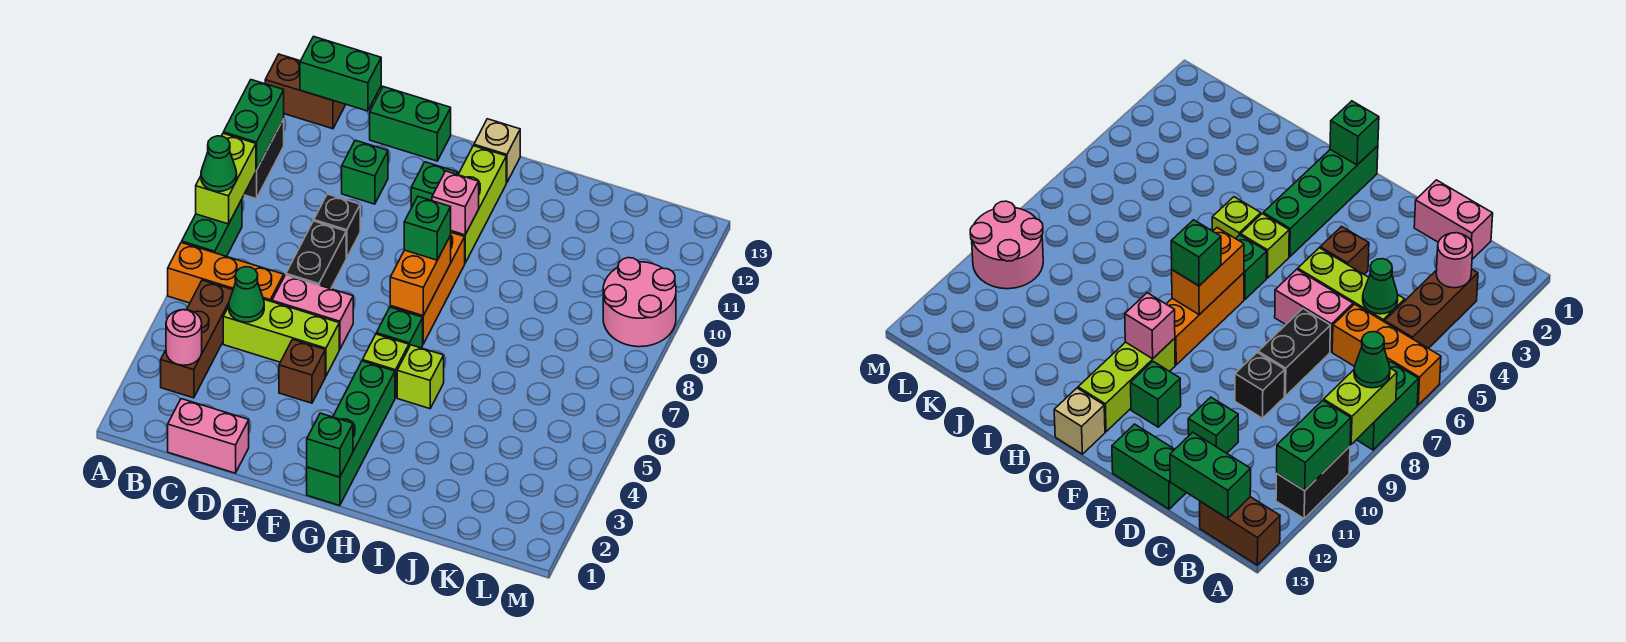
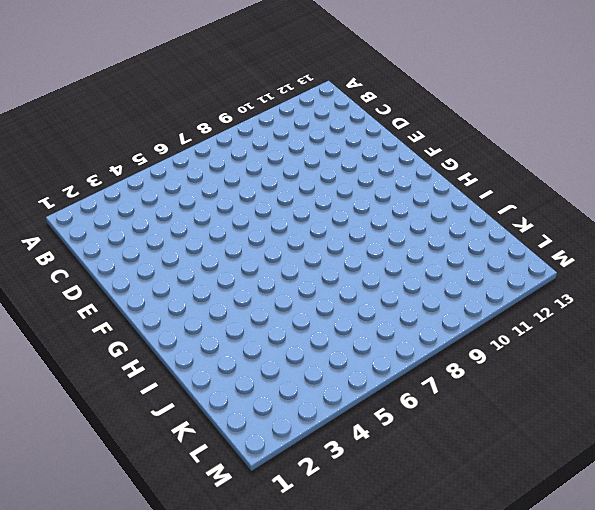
none -> orange 1x3 brick [168,242,284,303]
none -> green 1x2 brick [182,199,242,256]
none -> black 1x2 brick [244,119,284,199]
none -> brown 1x2 brick [265,54,346,129]

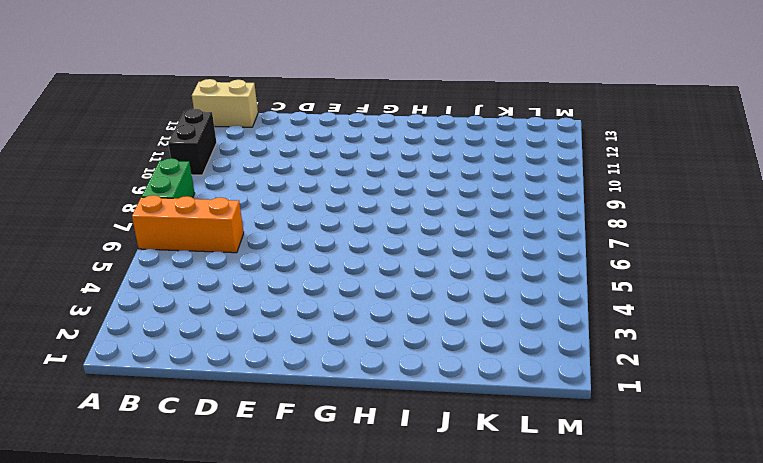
tan 1x2 brick [192,79,258,127] -> brown 1x2 brick [265,54,346,129]
none -> brown 1x3 brick [161,280,233,398]
none -> pink 1x2 brick [168,399,249,473]
none -> lime 1x3 brick [223,299,339,376]
none -> pink 1x2 brick [272,275,353,349]

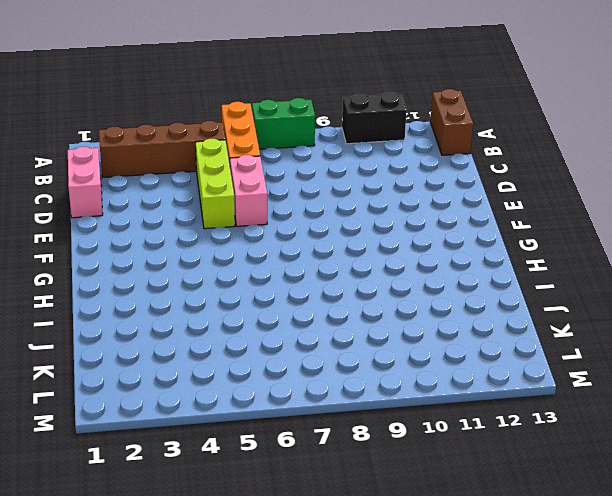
brown 1x4 brick [99,121,225,177] -> brown 1x3 brick [161,280,233,398]
none -> black 1x2 brick [286,221,346,289]
none -> black 1x1 brick [314,194,360,258]
none -> green 1x1 brick [342,140,388,204]
none -> green 1x2 brick [370,87,451,161]

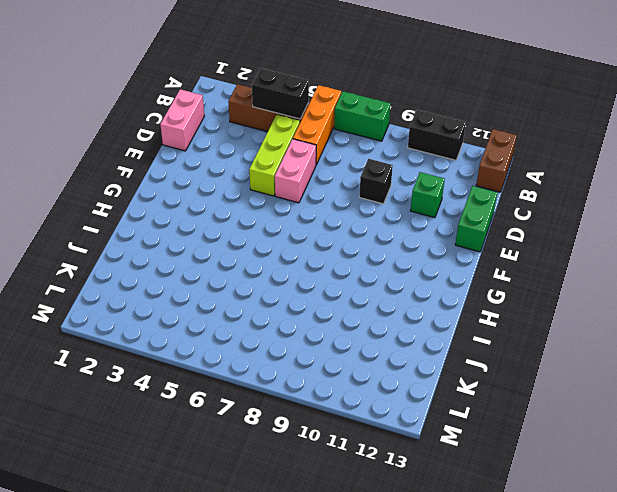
black 1x2 brick [252,68,309,119] -> black 1x2 brick moved to [286,221,346,289]
none -> brown 1x1 brick [279,340,325,403]
none -> green 1x1 brick [411,162,458,208]
none -> green 1x4 brick [307,361,395,506]
none -> lime 1x1 brick [362,334,409,398]

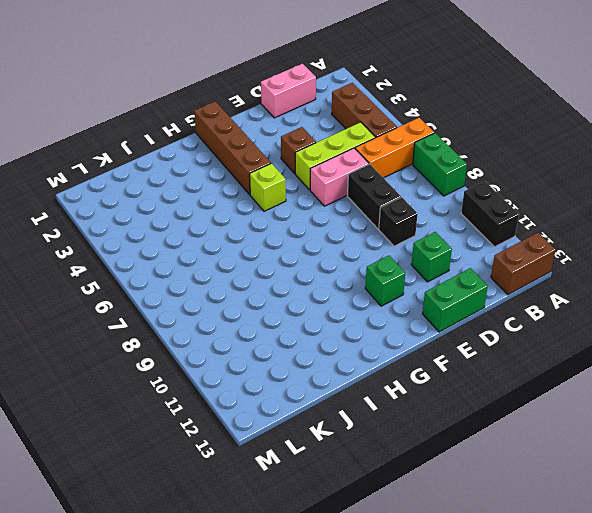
brown 1x4 brick [194,101,271,195] -> green 1x4 brick [307,361,395,506]
none -> green 1x1 brick [376,307,423,348]
none -> orange 1x3 brick [390,233,465,344]
none -> lime 1x3 brick [451,146,506,263]
none -> tan 1x1 brick [474,119,520,183]

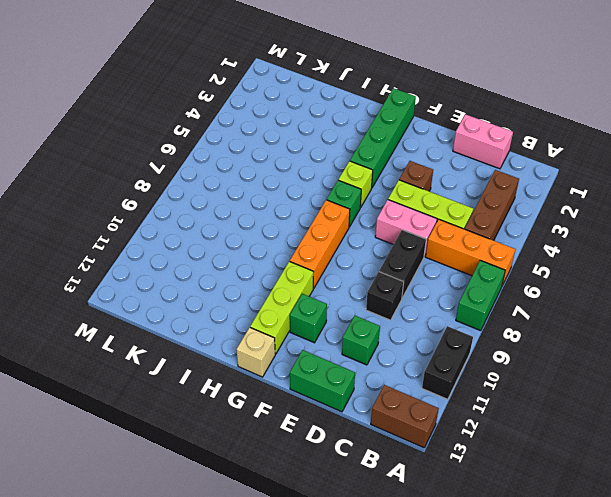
none -> lime 1x1 brick [397,345,444,409]
none -> pink 2x2 round brick [603,258,676,347]
none -> lime 1x2 brick [196,133,256,224]
none -> green 1x2 brick [223,80,284,170]

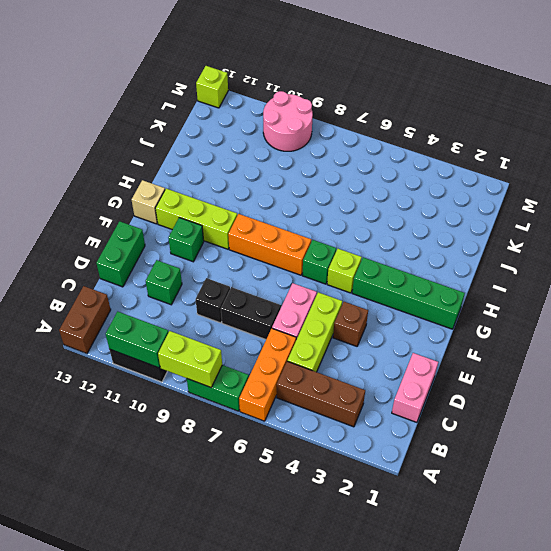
lime 1x1 brick [196,66,228,108] -> lime 1x1 brick moved to [397,345,444,409]
none -> pink 1x1 round brick [166,310,202,365]
none -> green 1x2 brick [300,37,381,111]
none -> green 1x1 cone [229,267,264,322]
none -> green 1x1 brick [307,413,353,477]

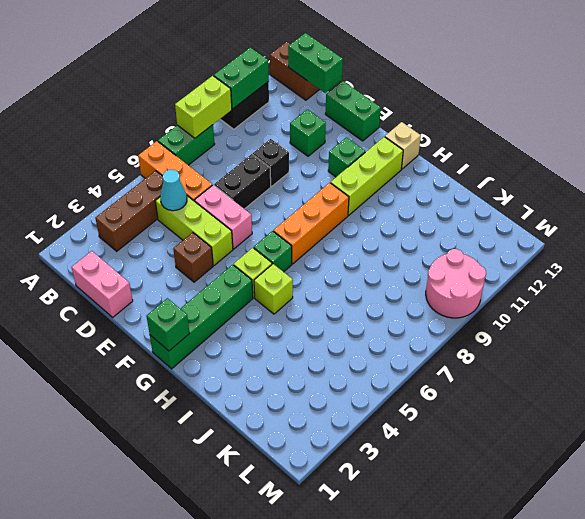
cyan 1x1 cone [160,170,187,211] -> green 1x1 cone [229,267,264,322]
none -> pink 1x1 round brick [166,310,202,365]
none -> orange 1x2 brick [390,236,451,316]
none -> pink 1x1 brick [432,171,479,235]
none -> green 1x1 cone [201,136,237,192]

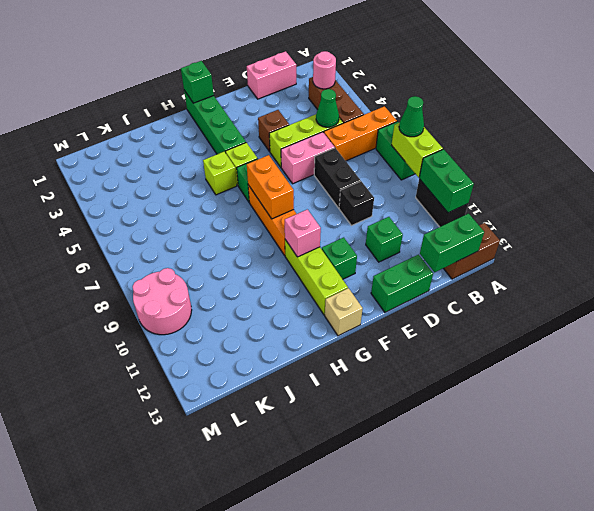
none -> green 1x1 brick [404,197,451,260]

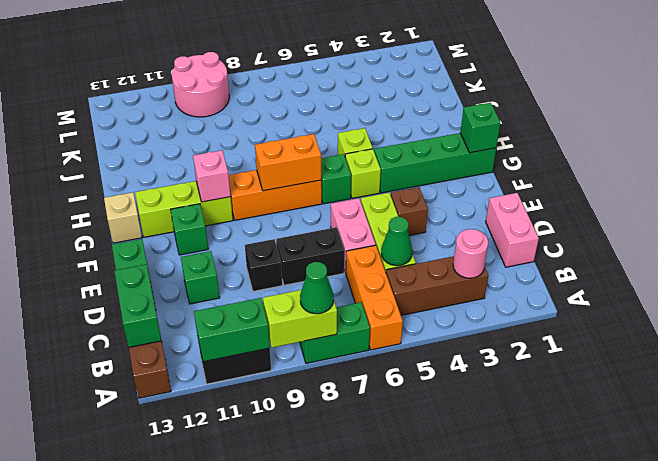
none -> green 1x1 brick [404,197,451,260]

